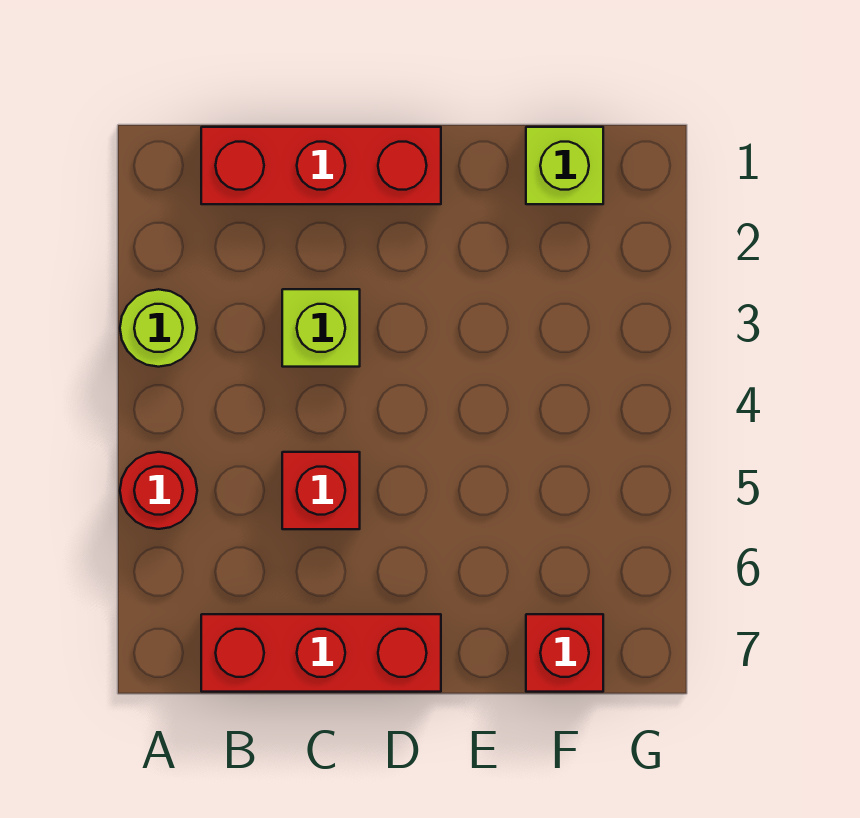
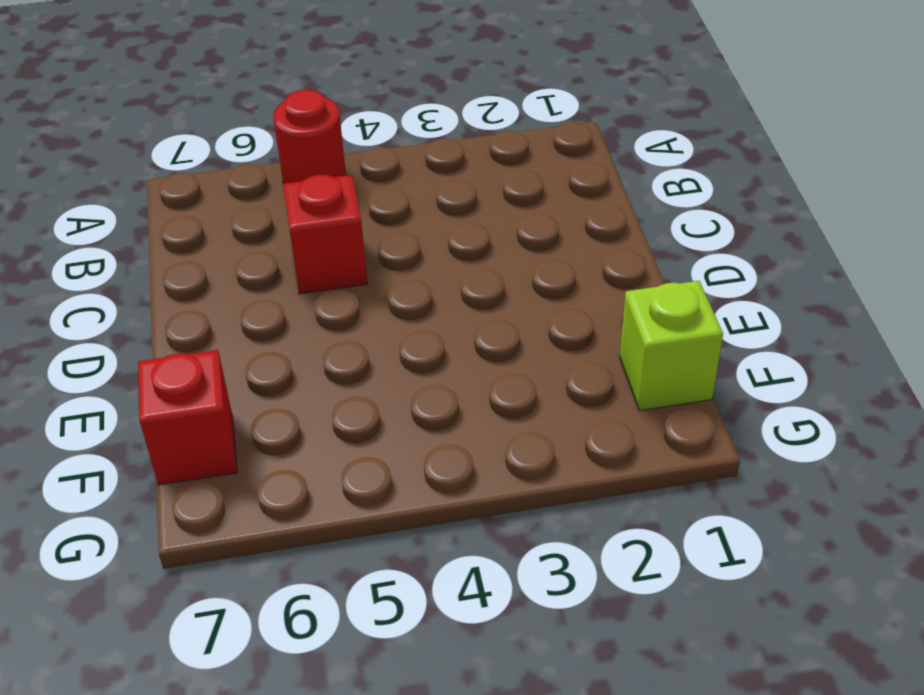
none -> lime 1x1 round brick [120,289,197,367]
none -> red 1x3 brick [201,127,441,204]

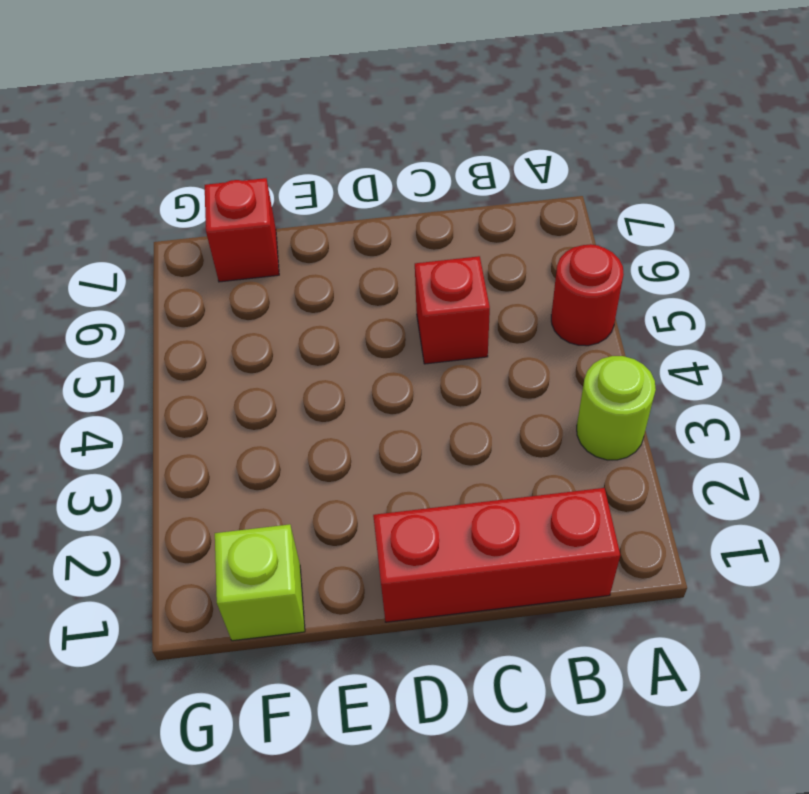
none -> red 1x3 brick [201,614,441,692]
none -> lime 1x1 brick [282,289,360,367]

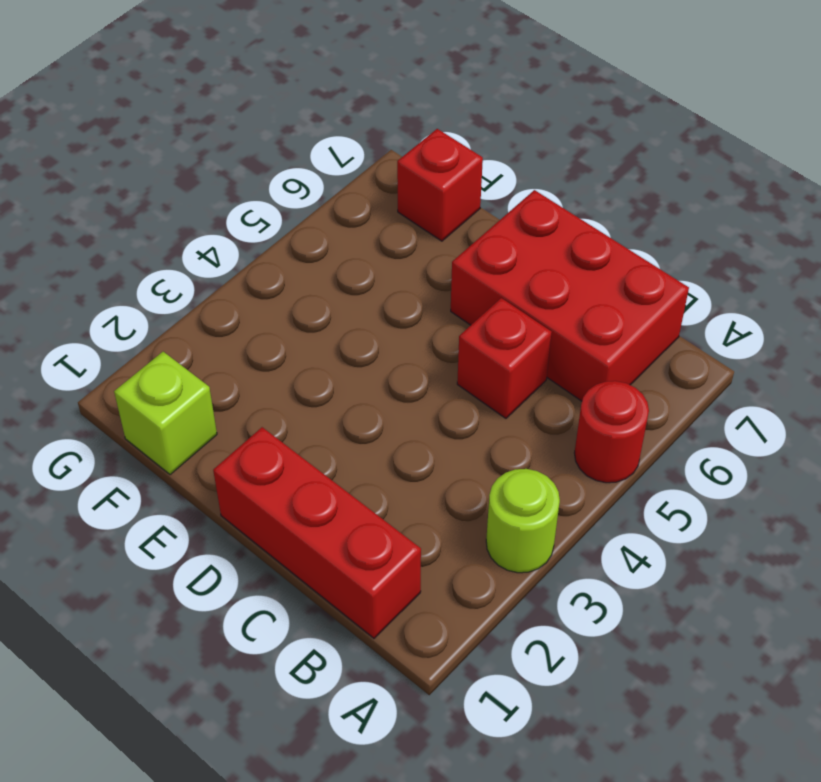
red 2x3 brick [451,190,689,401] -> red 1x3 brick [201,614,441,692]
none -> lime 1x1 brick [282,289,360,367]

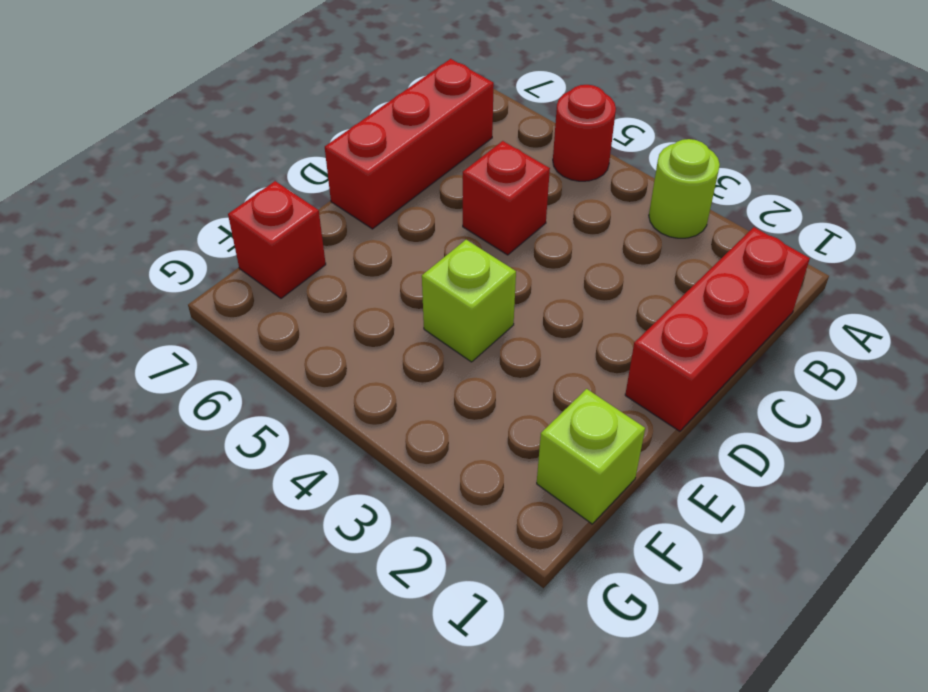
lime 1x1 brick [422,240,516,362] -> lime 1x1 brick moved to [282,289,360,367]

